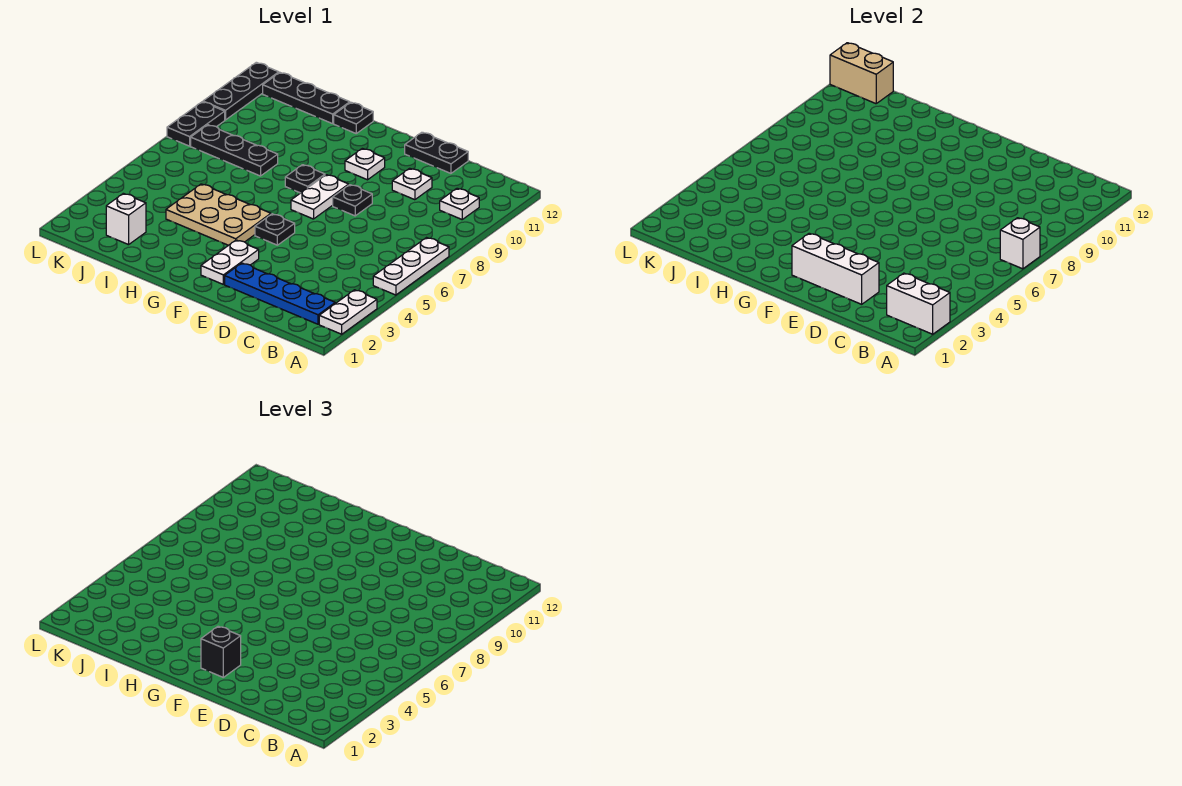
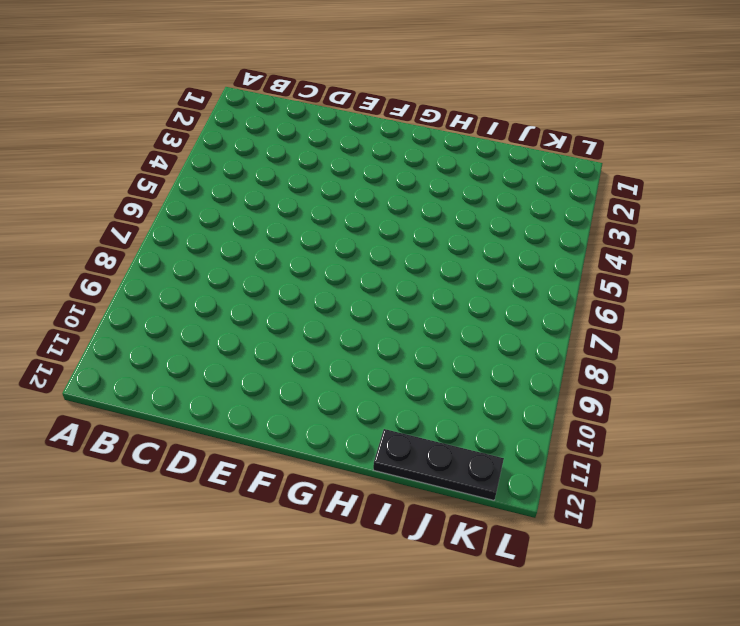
none -> white 1x2 plate [319,290,377,334]
none -> white 1x3 plate [373,238,449,295]
none -> blue 1x4 plate [225,263,335,324]

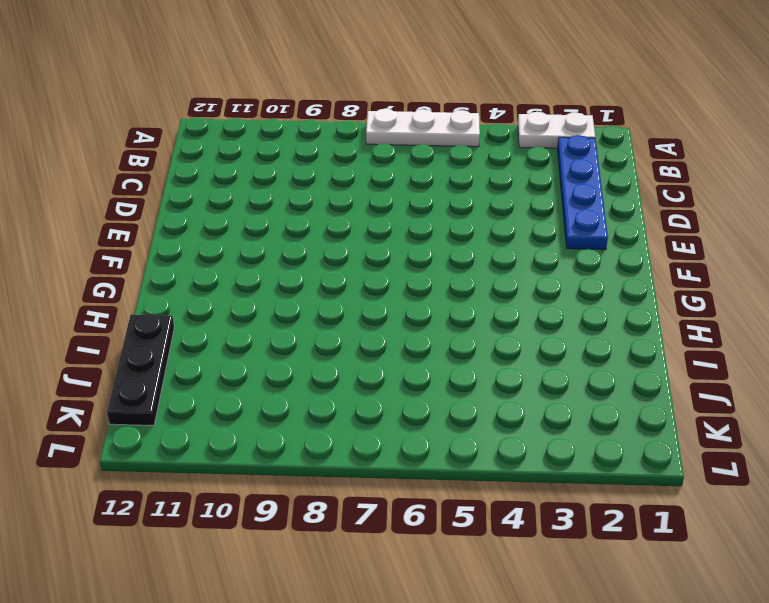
none -> white 1x1 plate [440,188,479,219]
none -> white 1x1 plate [392,168,432,200]
none -> black 1x2 plate [405,132,468,173]

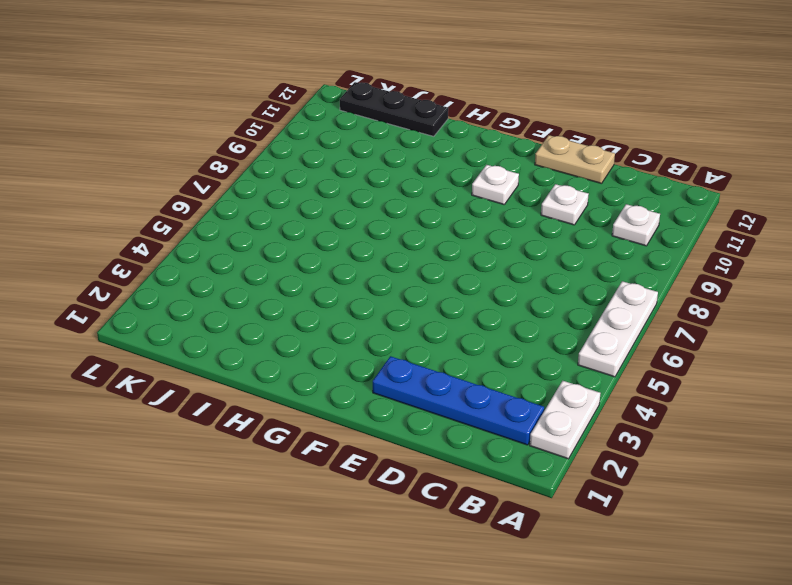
tan 1x2 plate [535,135,615,184] -> black 1x2 plate [405,132,468,173]
none -> black 1x1 plate [333,185,372,216]
none -> white 1x2 plate [201,240,259,284]
none -> black 1x1 plate [255,214,295,245]

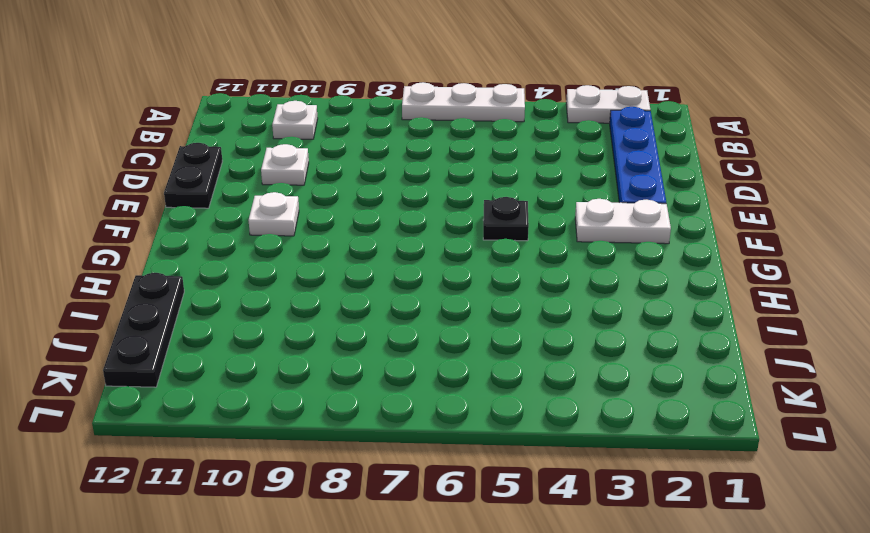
none -> black 1x1 plate [333,185,372,216]
none -> white 1x2 plate [291,175,349,219]
none -> tan 2x3 plate [166,184,271,245]

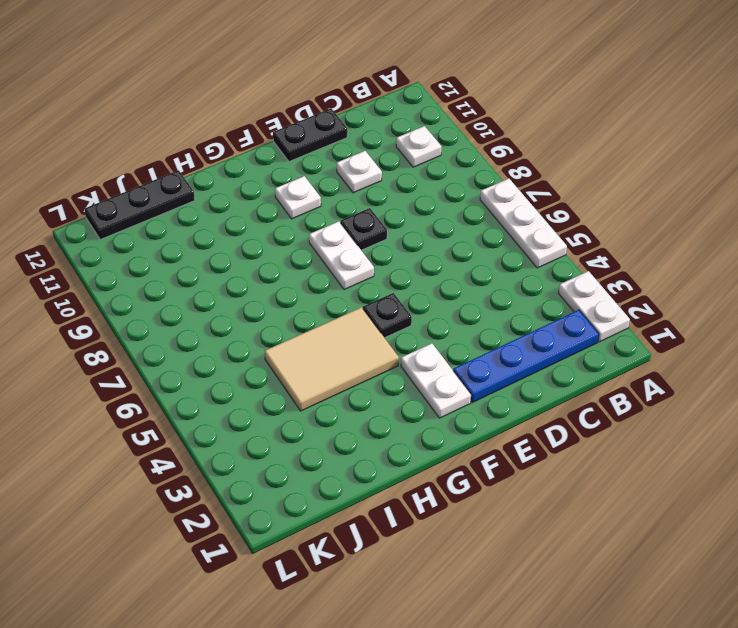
tan 2x3 tile [265,307,399,411] -> tan 2x3 plate [166,184,271,245]
none -> black 1x1 plate [285,165,325,193]
none -> black 1x1 plate [334,102,373,133]
none -> black 1x3 plate [191,125,278,176]

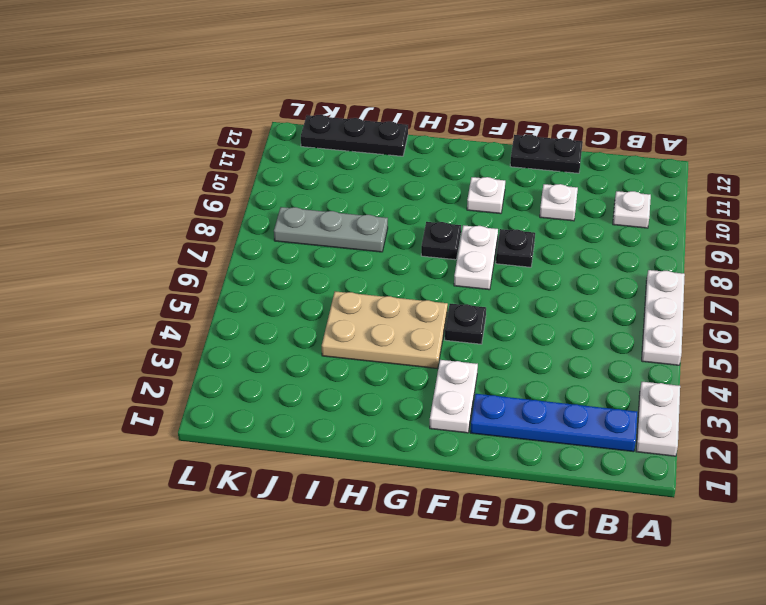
grey 1x3 plate [274,207,388,252] -> black 1x3 plate [191,125,278,176]
none -> black 1x1 plate [334,102,373,133]
none -> white 1x1 brick [106,193,146,245]
none -> black 1x2 plate [167,102,225,146]

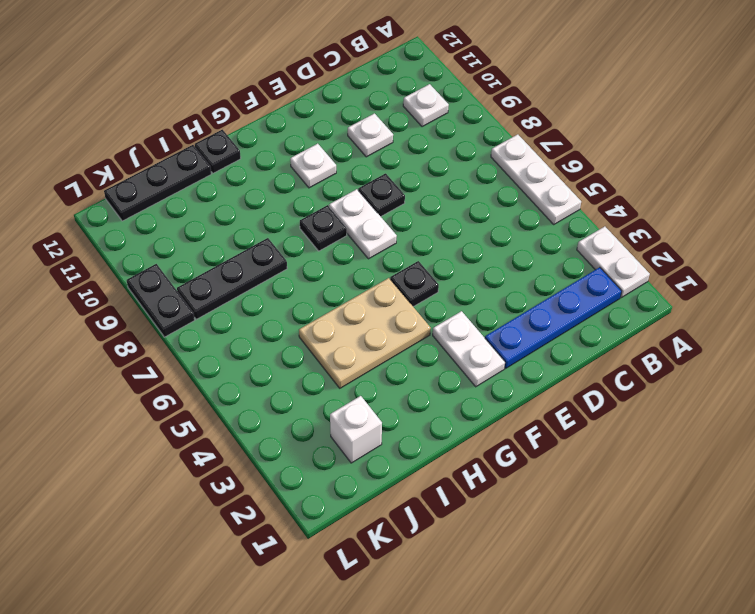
none -> black 1x2 plate [405,132,468,173]
none -> black 1x3 plate [203,62,279,120]
none -> white 1x2 brick [887,273,950,334]

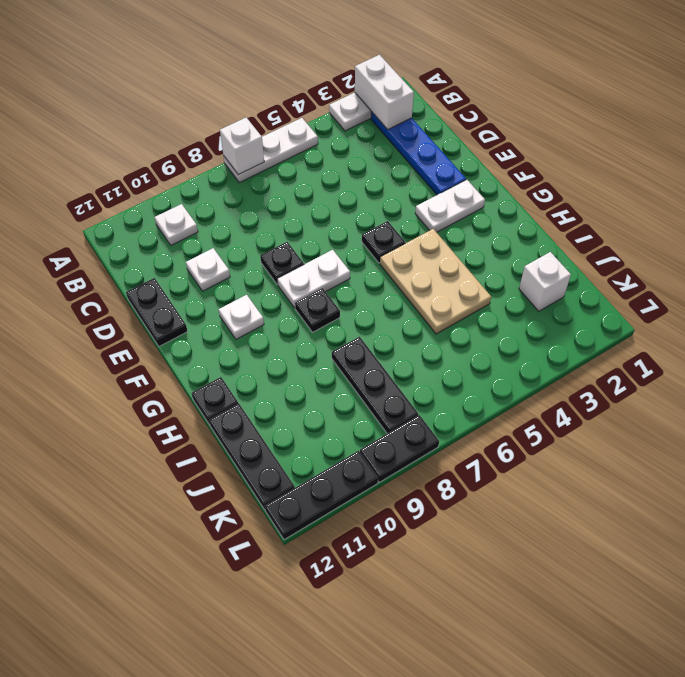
none -> white 1x3 brick [792,233,879,304]
none -> tan 1x2 brick [830,43,893,104]
none -> black 1x1 brick [201,626,241,677]

